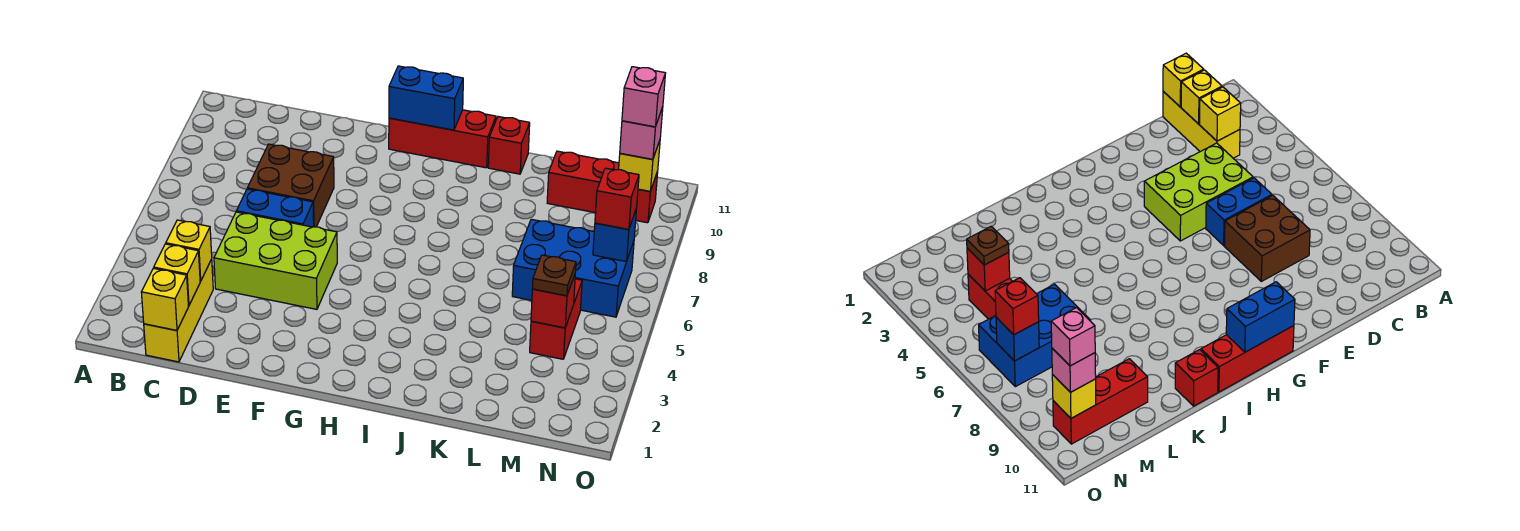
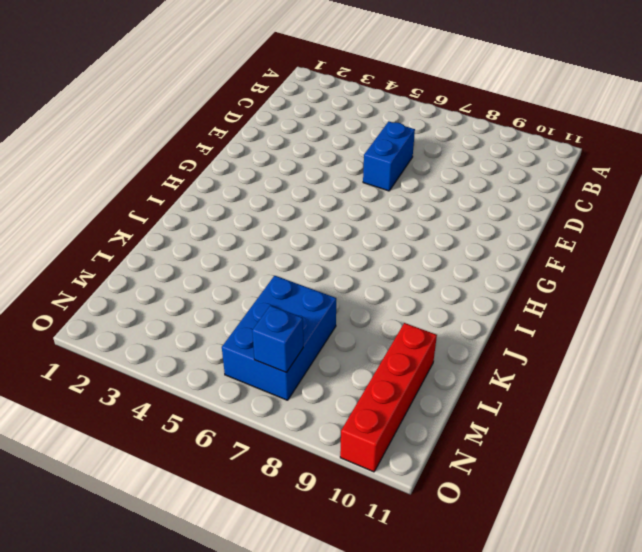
red 1x4 brick [340,323,437,472] -> red 1x3 brick [547,151,658,223]
none -> yellow 1x3 brick [144,260,213,362]
none -> lime 2x3 brick [214,212,337,309]
none -> brown 2x2 brick [247,144,334,227]

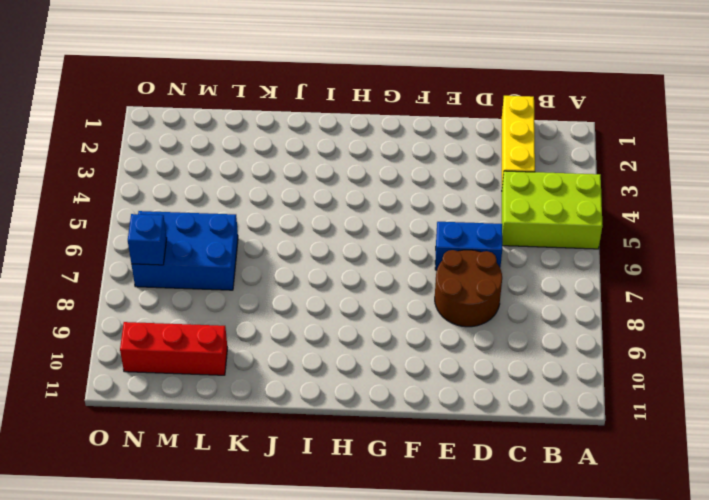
lime 2x3 brick [502,171,603,249] -> lime 2x3 brick moved to [214,212,337,309]
brown 2x2 round brick [435,250,502,327] -> brown 2x2 brick [247,144,334,227]
none -> red 1x3 brick [389,110,496,168]
none -> red 1x1 brick [488,117,530,174]
none -> red 1x2 brick [530,279,582,359]

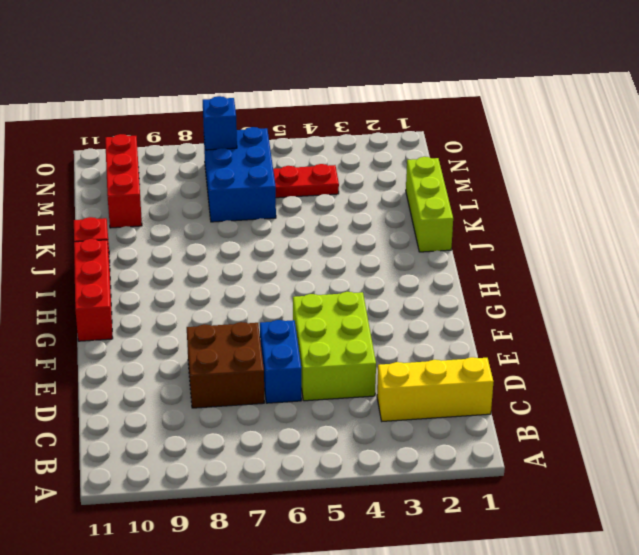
lime 1x3 brick [406,157,453,252] -> none
red 1x2 plate [273,164,339,198] -> red 1x2 brick [530,279,582,359]
none -> yellow 1x1 brick [141,268,188,330]
none -> yellow 1x1 brick [154,244,200,306]
none -> yellow 1x1 brick [166,220,212,281]

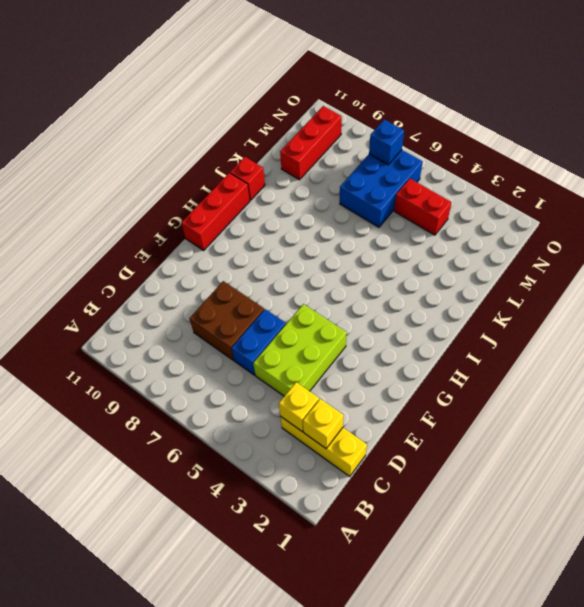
none -> yellow 1x1 brick [141,268,188,330]
none -> blue 1x2 brick [389,66,463,130]
none -> red 1x1 brick [531,275,575,328]

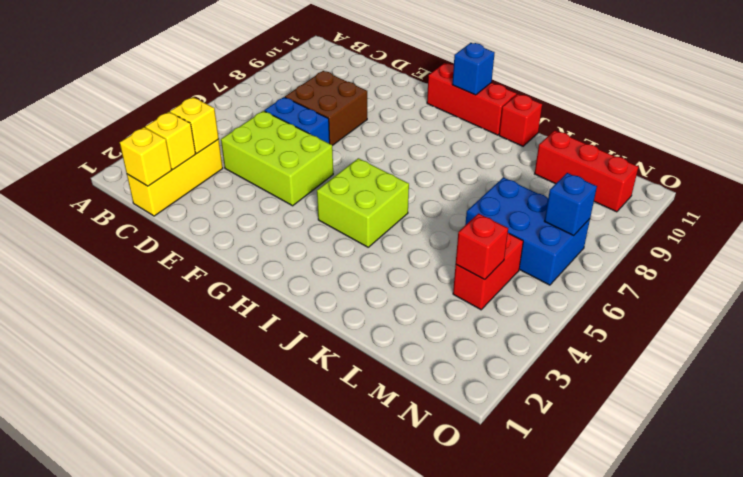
lime 2x2 brick [317,158,409,247] -> none
blue 1x1 brick [452,43,495,95] -> blue 1x2 brick [389,66,463,130]
none -> yellow 1x1 brick [619,141,660,191]
none -> brown 1x1 plate [532,255,576,296]
none -> red 1x1 brick [595,168,639,230]

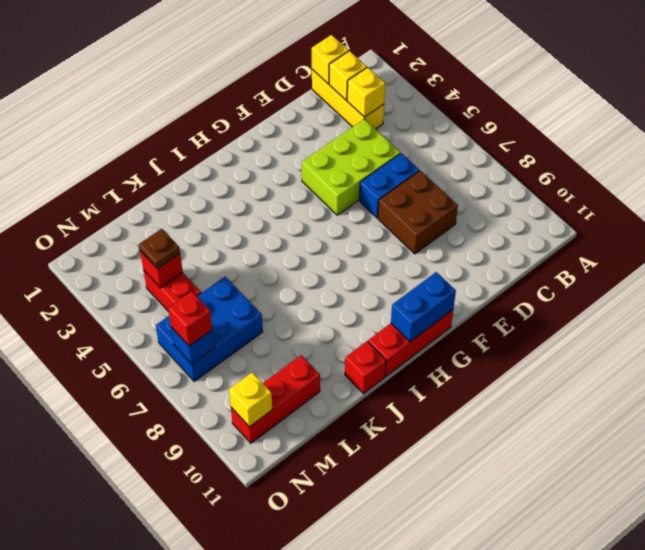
none -> pink 1x1 brick [620,107,663,159]
none -> pink 1x1 brick [622,67,666,127]

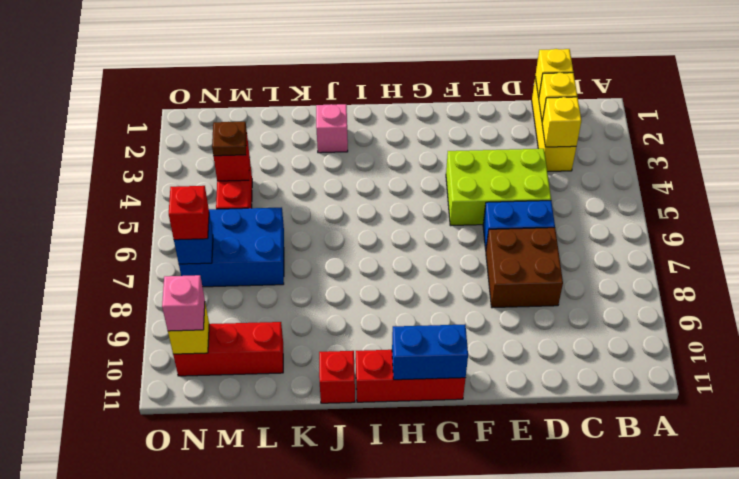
pink 1x1 brick [316,104,348,153] -> pink 1x1 brick moved to [622,67,666,127]

